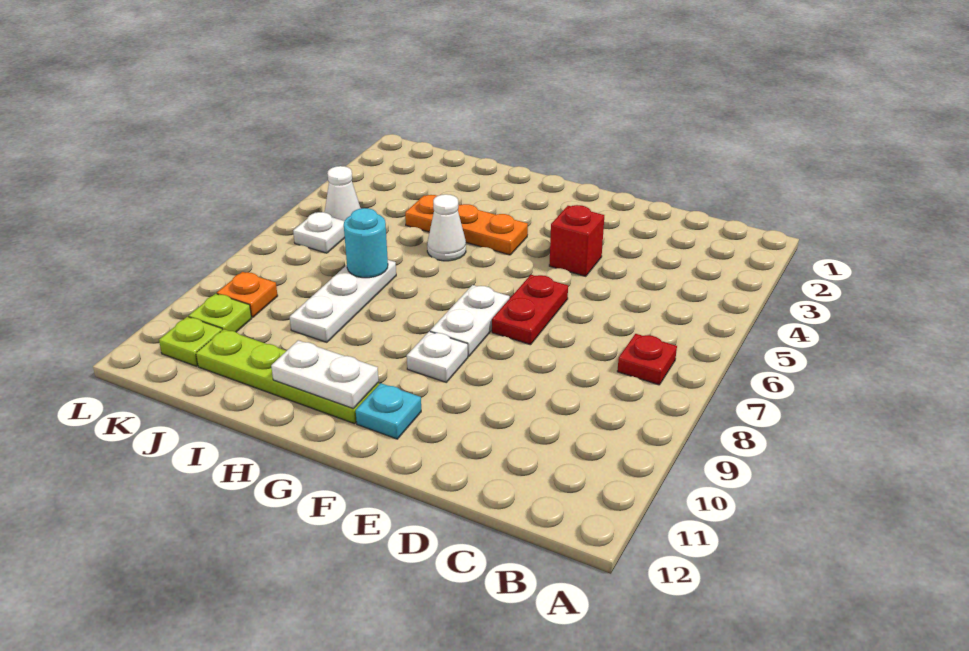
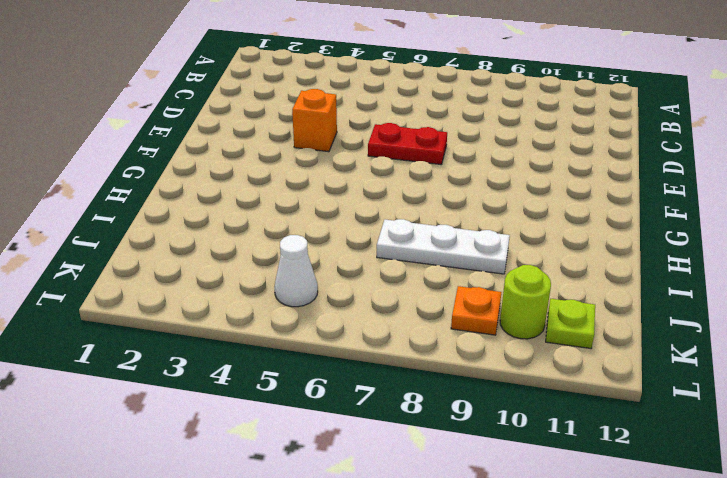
orange 1x1 brick [292,89,337,152] -> red 1x1 brick [549,205,604,276]
lime 1x1 round brick [500,265,551,339] -> lime 1x1 plate [189,294,252,332]
none -> red 1x1 plate [617,334,677,385]
none -> white 1x2 plate [430,285,510,357]
none -> white 1x1 plate [407,331,468,382]

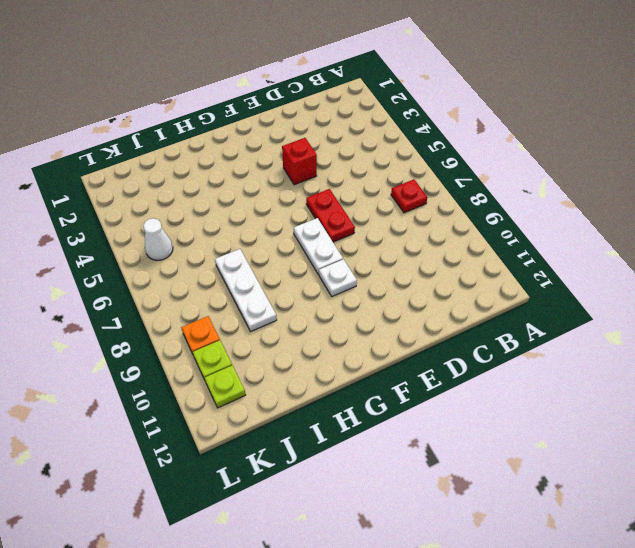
none -> cyan 1x1 plate [356,383,421,439]
none -> orange 1x3 plate [405,195,528,255]
none -> lime 1x4 plate [196,329,379,424]

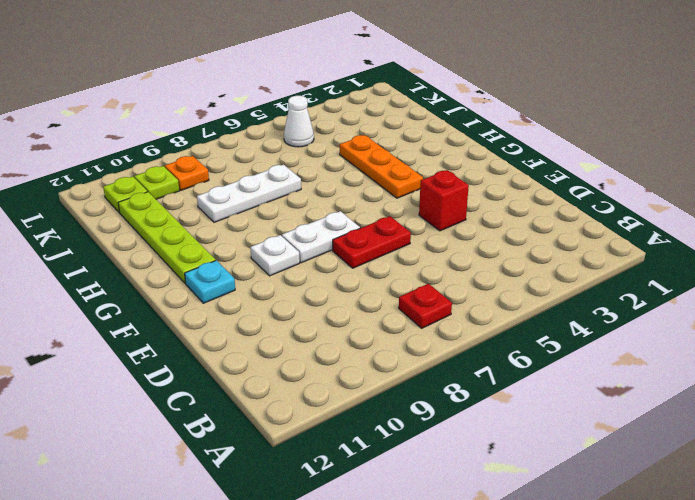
none -> white 1x1 cone [427,194,466,261]
none -> white 1x1 plate [293,212,345,253]
none -> white 1x2 plate [271,340,379,408]

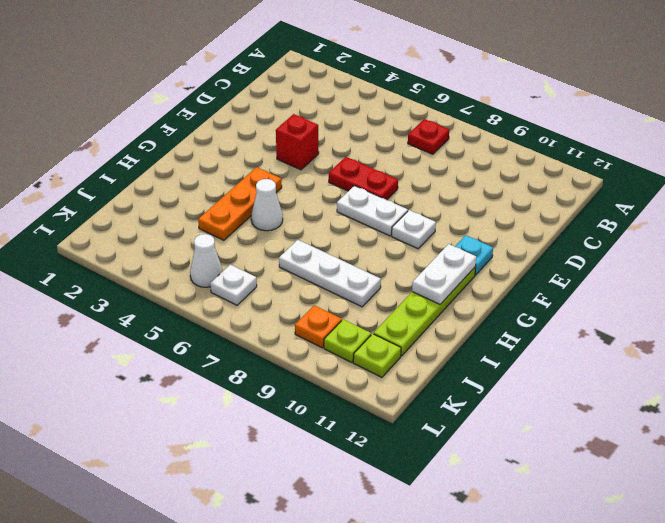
none -> cyan 1x1 round brick [344,208,388,278]

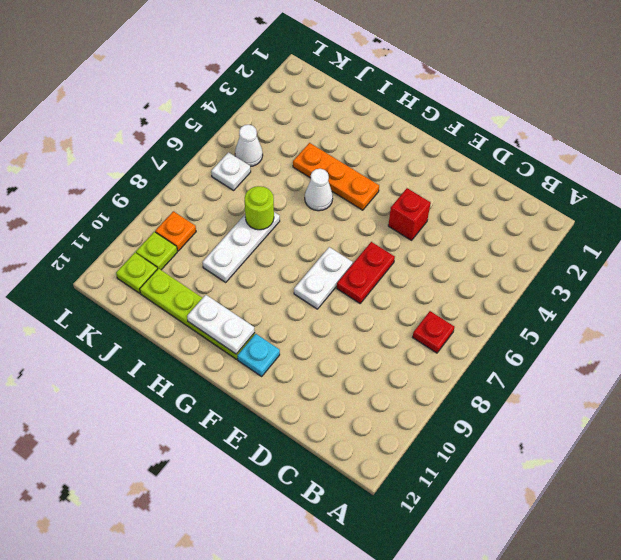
lime 1x1 round brick [245,186,274,230] -> cyan 1x1 round brick [344,208,388,278]
none -> white 1x1 plate [407,331,468,382]

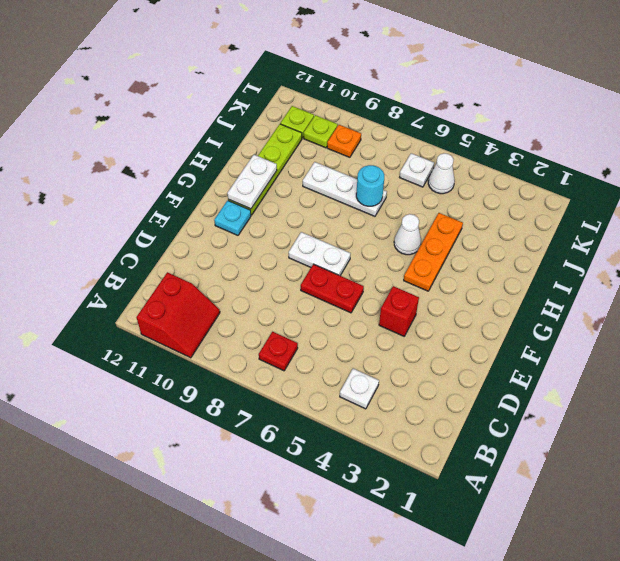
red 2x2 slope [137,272,220,358] -> none
white 1x1 plate [340,369,379,409] -> white 1x1 plate moved to [407,331,468,382]

